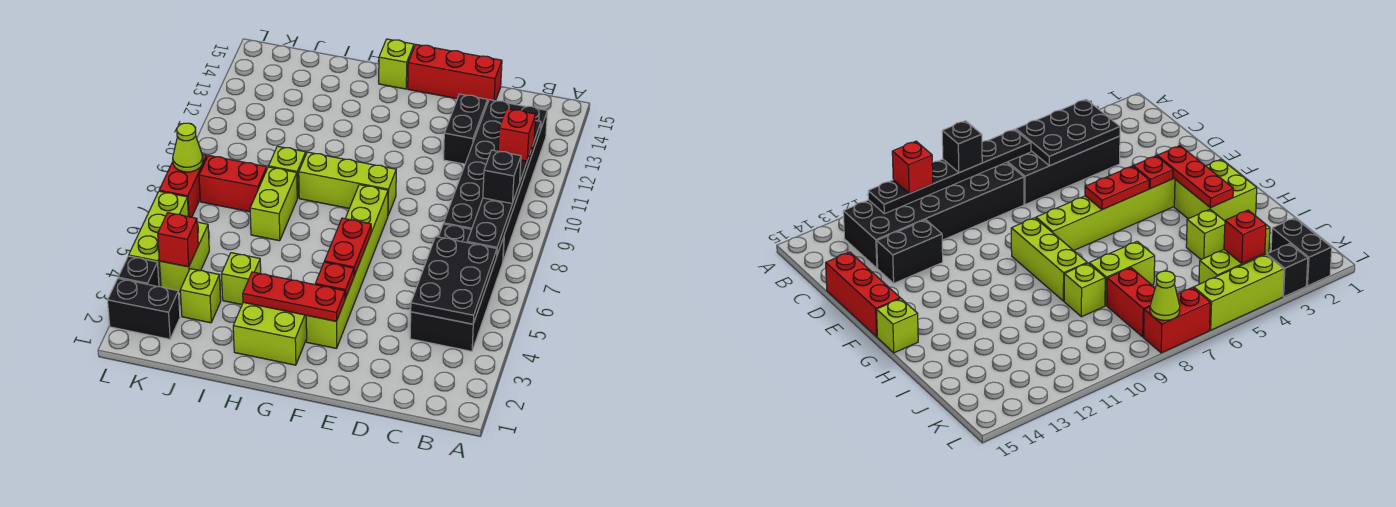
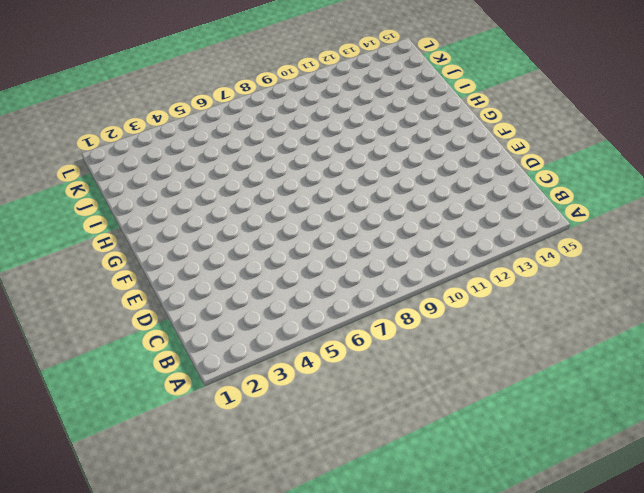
none -> black 2x4 brick [410,224,504,351]
none -> black 2x6 brick [444,100,547,260]
none -> black 1x2 brick [444,94,488,164]

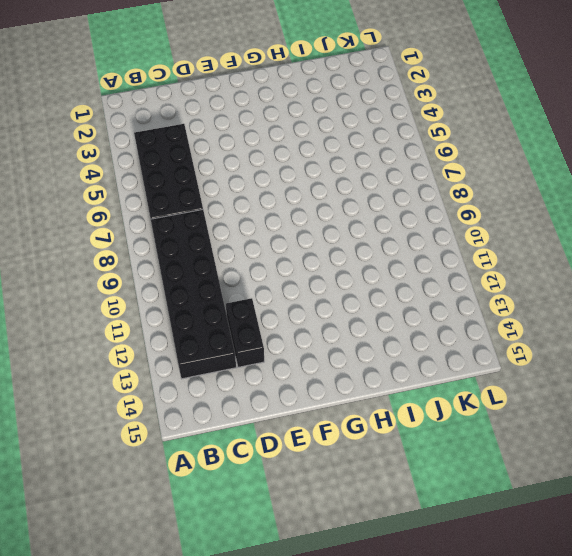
none -> red 1x3 brick [408,45,502,103]
none -> lime 1x6 brick [306,185,388,349]
none -> lime 1x3 brick [299,152,396,215]

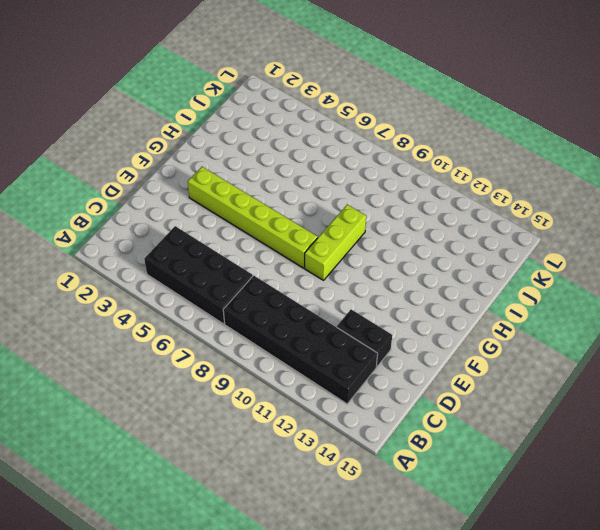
none -> red 1x3 brick [408,45,502,103]
none -> lime 2x2 brick [233,302,307,365]
none -> lime 1x1 brick [379,39,414,89]

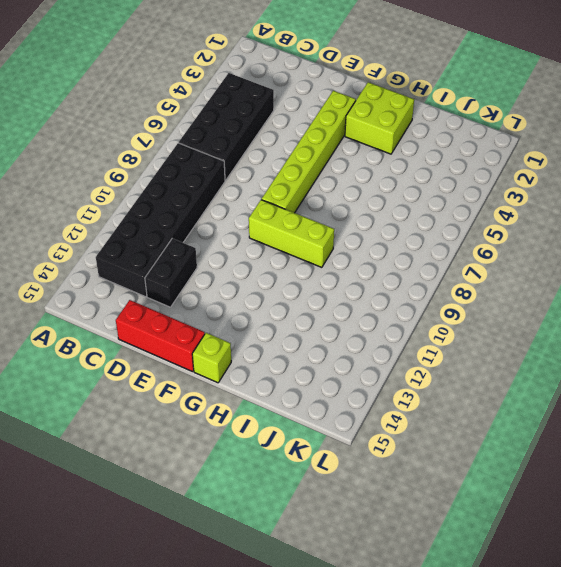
none -> lime 1x1 brick [221,253,261,305]
none -> lime 1x2 brick [250,167,297,241]
none -> lime 1x1 brick [269,146,306,198]

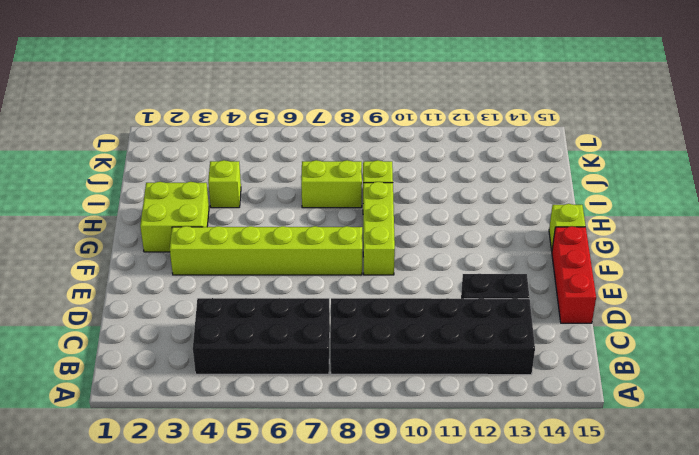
none -> lime 1x1 brick [180,269,221,323]
none -> red 1x2 brick [199,155,267,212]
none -> black 1x2 brick [108,279,180,339]

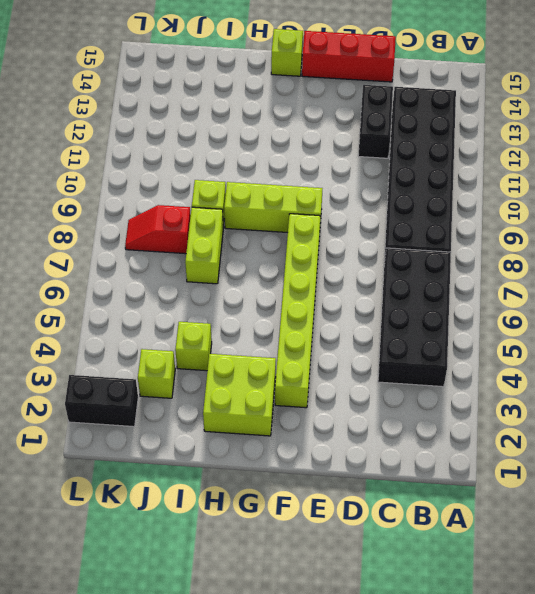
red 1x2 slope [125,205,191,254] -> red 1x2 brick [199,155,267,212]
none -> lime 1x2 brick [159,222,209,292]
none -> black 1x1 brick [118,256,159,287]
none -> lime 1x3 brick [129,191,188,287]

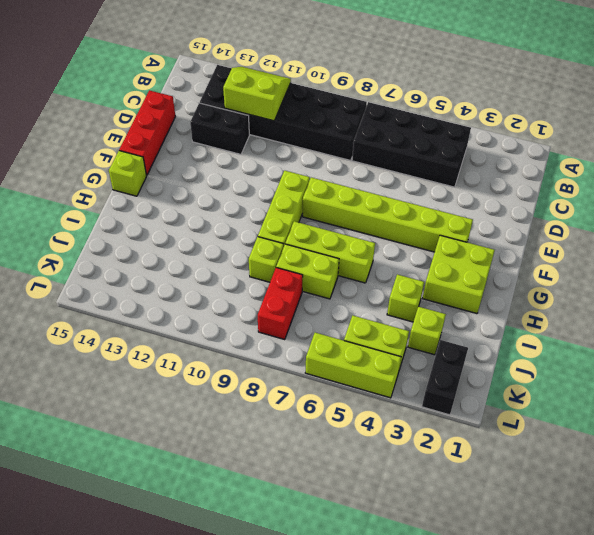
lime 2x2 slope [223,67,291,121] -> black 1x6 plate [467,120,541,255]
lime 1x3 brick [285,221,375,283] -> none
none -> black 1x1 brick [118,256,159,287]
none -> red 1x2 brick [159,154,207,217]
none -> black 2x3 plate [411,237,497,324]

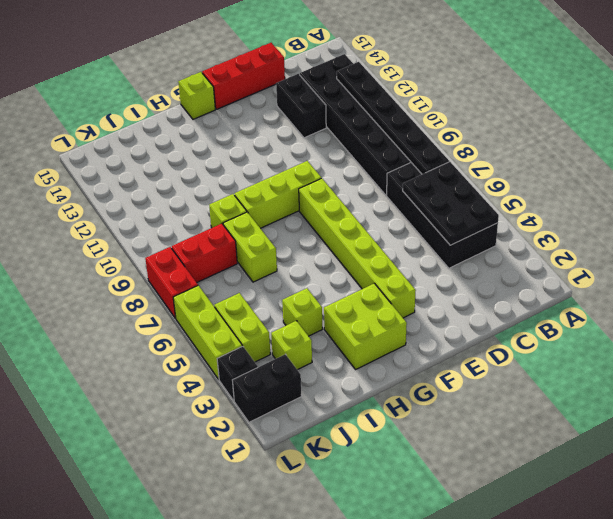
none -> red 1x3 plate [243,272,345,321]
none -> red 1x1 plate [315,262,354,298]
none -> red 1x2 plate [324,218,371,275]

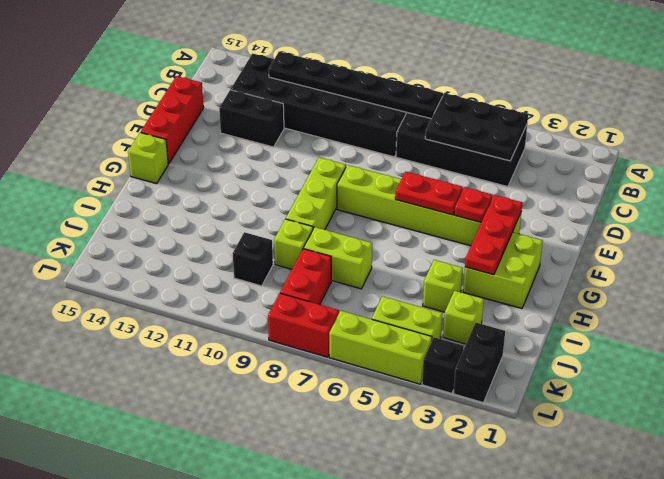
black 1x1 brick [233,232,273,286] -> black 1x1 brick moved to [483,150,521,203]
none -> red 1x1 brick [158,213,198,267]
none -> lime 1x1 cone [173,123,203,172]
none -> red 1x1 brick [498,109,536,161]

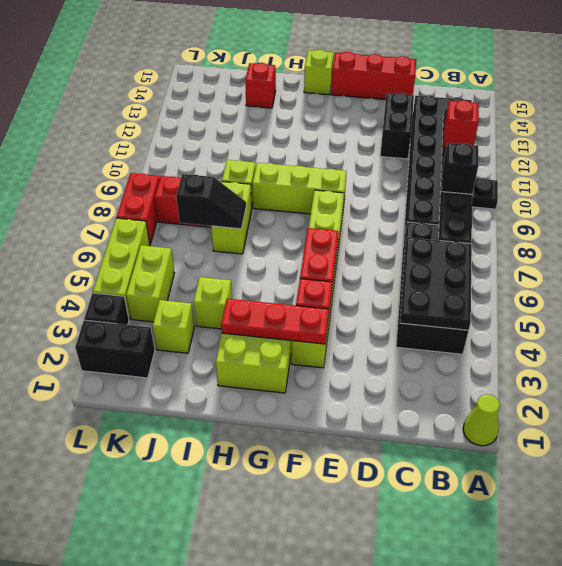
lime 1x1 cone [463,394,500,446] -> lime 1x1 cone moved to [173,123,203,172]
black 1x1 plate [472,178,498,209] -> none
black 1x2 slope [176,174,246,229] -> none
red 1x1 brick [245,63,276,108] -> red 1x1 brick moved to [158,213,198,267]

